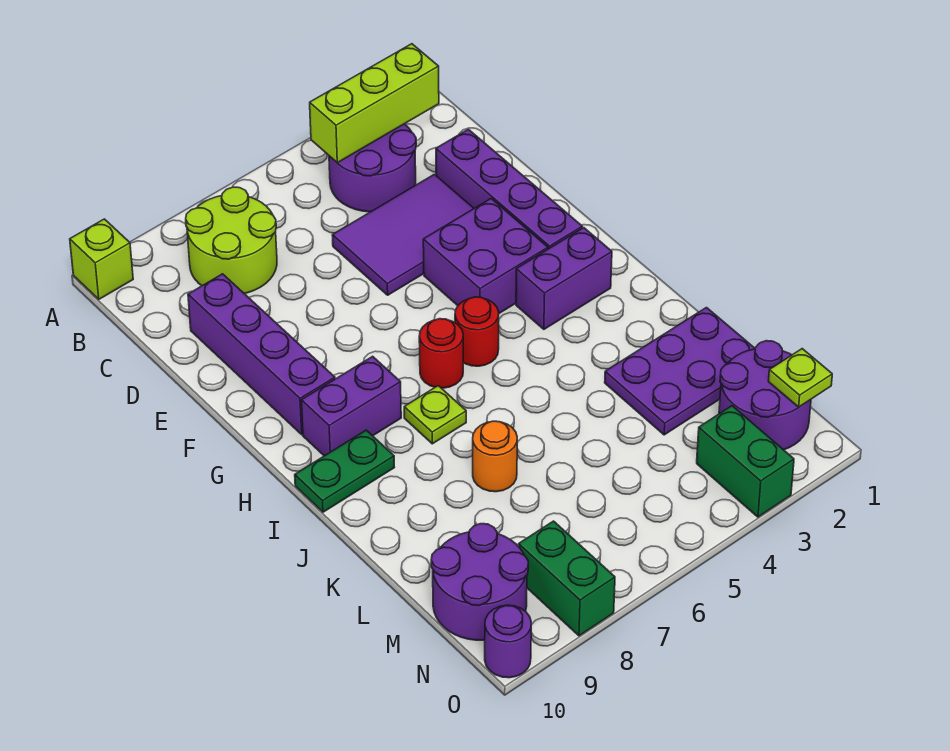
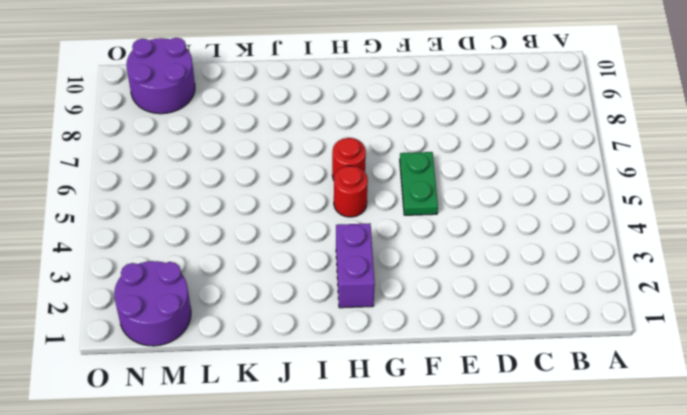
green 1x2 plate [400,152,438,215] -> green 1x2 plate moved to [295,430,394,512]
none -> lime 1x1 brick [70,219,133,299]
none -> purple 2x2 round brick [329,124,416,212]
none -> lime 2x2 round brick [186,187,277,294]

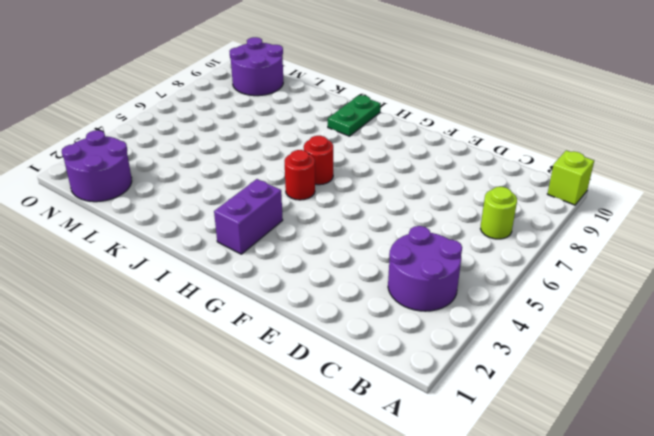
lime 1x1 round brick [480,187,517,239] -> lime 2x2 round brick [186,187,277,294]
none -> purple 1x4 brick [436,129,582,249]
none -> purple 2x3 tile [332,174,474,295]
none -> purple 1x4 brick [188,274,335,435]

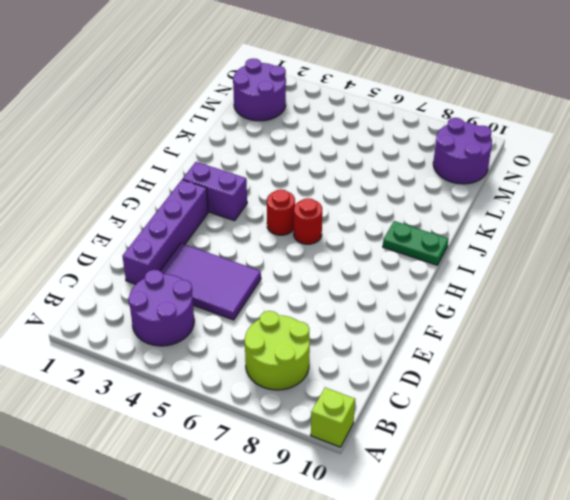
none -> purple 1x4 brick [188,274,335,435]
none -> purple 2x2 brick [423,199,548,313]
none -> purple 1x2 brick [301,356,401,456]

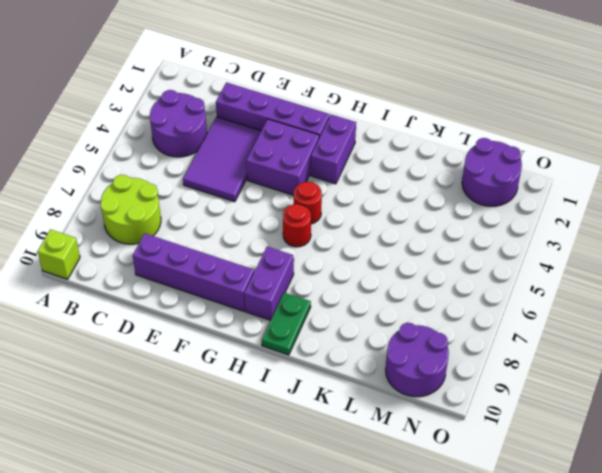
none -> lime 1x1 plate [404,386,466,444]
none -> purple 2x3 plate [605,308,755,435]
none -> orange 1x1 round brick [473,421,517,492]

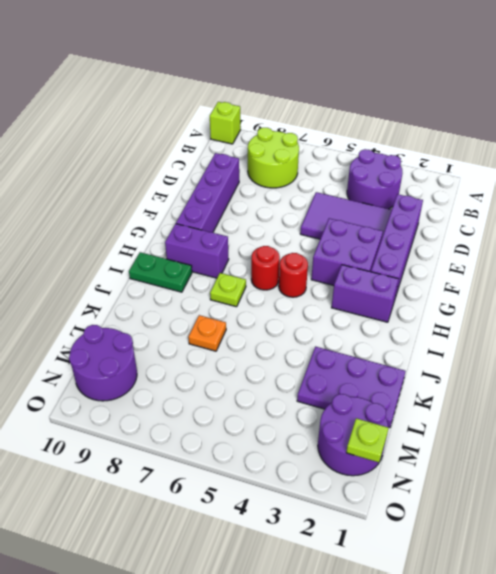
orange 1x1 plate [188,315,226,351] -> orange 1x1 round brick [473,421,517,492]
none -> green 1x2 brick [697,406,794,517]
none -> green 1x2 brick [519,521,615,636]
none -> purple 1x1 round brick [485,605,531,678]

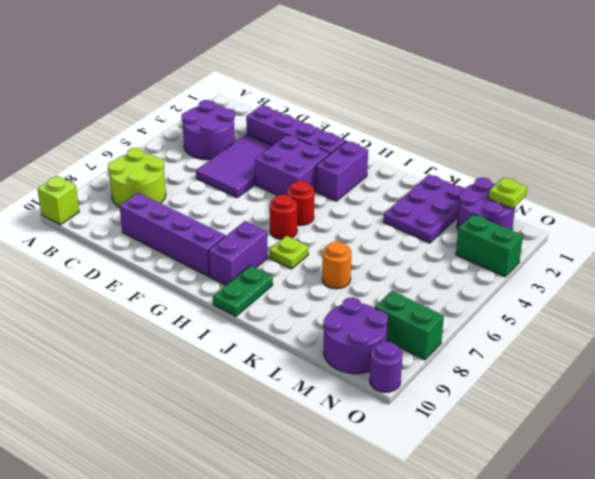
none -> lime 1x3 brick [310,44,439,163]

